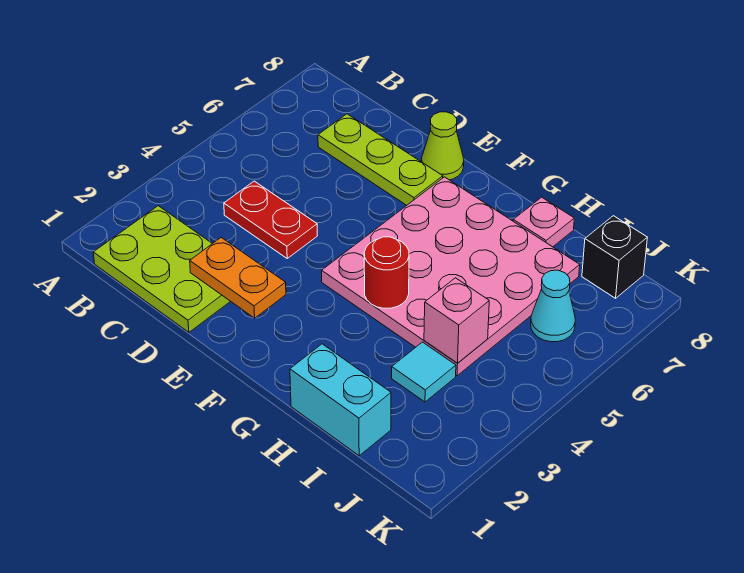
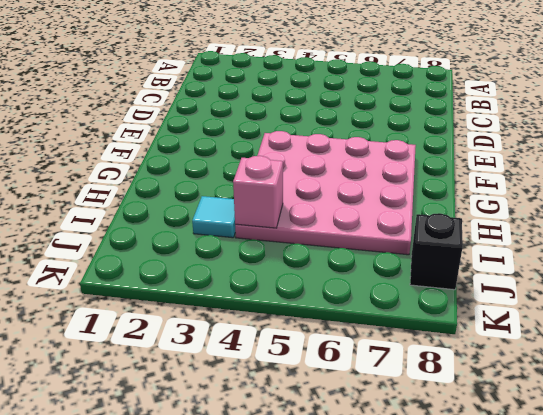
none -> lime 2x3 plate [93,206,230,332]
none -> red 1x2 plate [224,181,317,258]
none -> lime 1x3 plate [318,114,443,205]

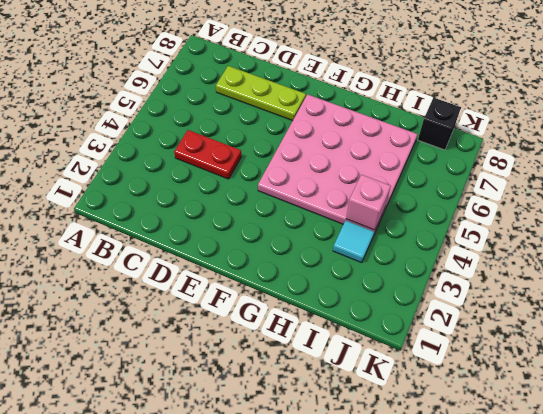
none -> lime 2x3 plate [93,206,230,332]
none -> lime 1x1 cone [422,112,464,180]
none -> cyan 1x2 brick [290,344,391,456]

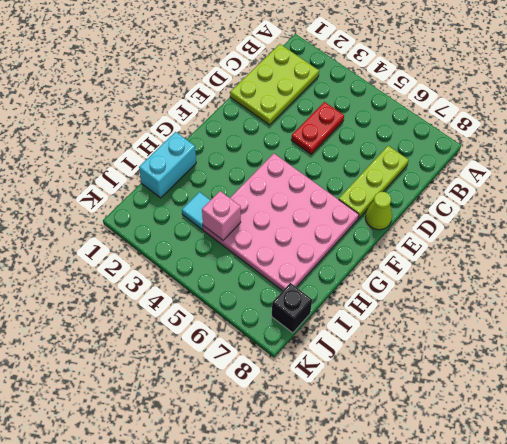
none -> pink 1x1 plate [513,197,574,247]
none -> cyan 1x1 cone [531,270,575,342]
none -> orange 1x2 plate [190,238,286,318]

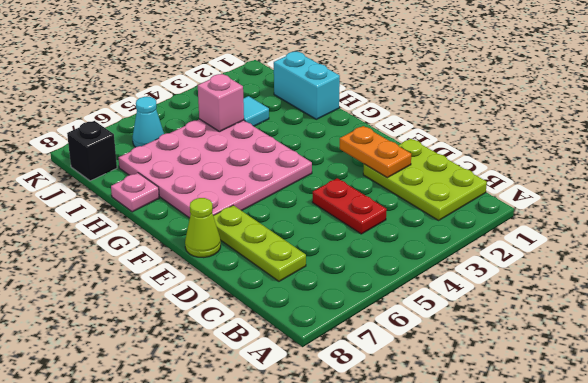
none -> red 1x1 round brick [364,237,409,308]

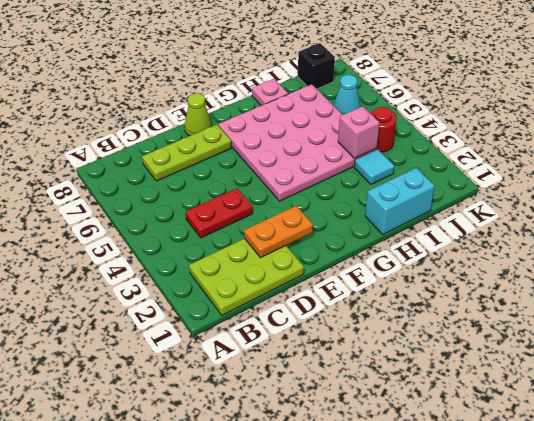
red 1x1 round brick [370,107,397,152] -> red 1x1 round brick moved to [364,237,409,308]

